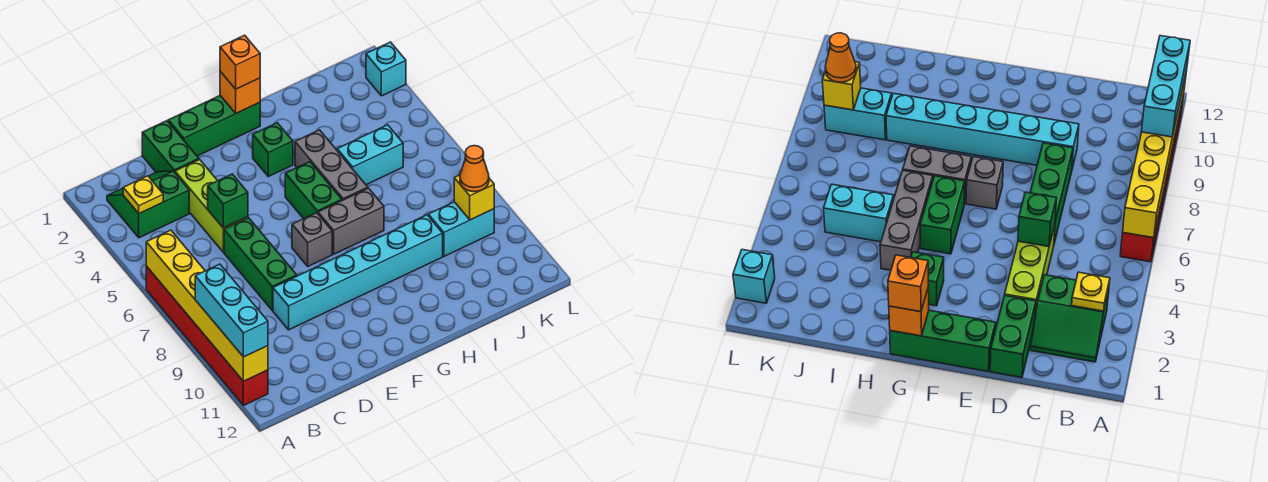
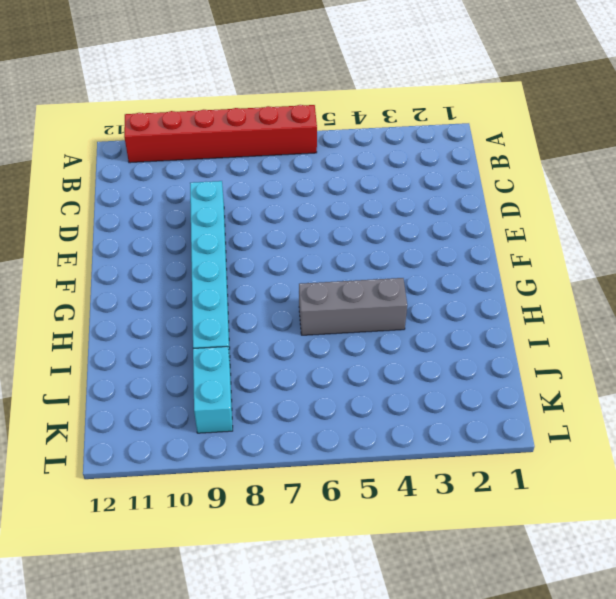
none -> green 2x2 slope [107,171,189,238]
none -> green 1x2 brick [142,121,199,172]
none -> lime 1x3 brick [175,159,248,252]

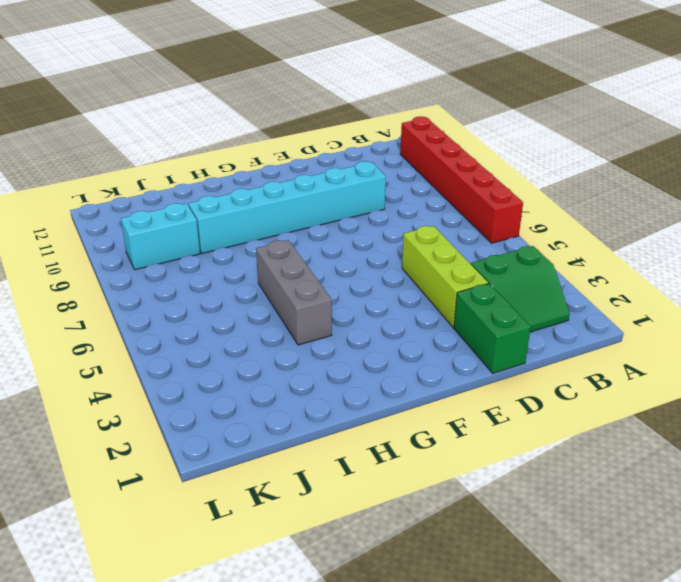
none -> green 1x3 brick [224,218,297,310]
none -> green 1x3 brick [168,96,260,156]
none -> grey 1x1 brick [292,213,332,266]

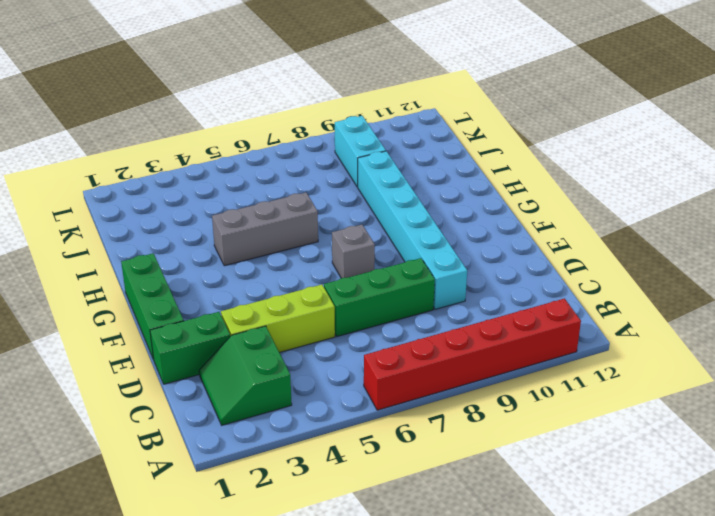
none -> green 1x1 brick [253,123,293,177]
none -> green 1x2 brick [285,162,342,219]
none -> grey 1x2 brick [318,188,384,254]

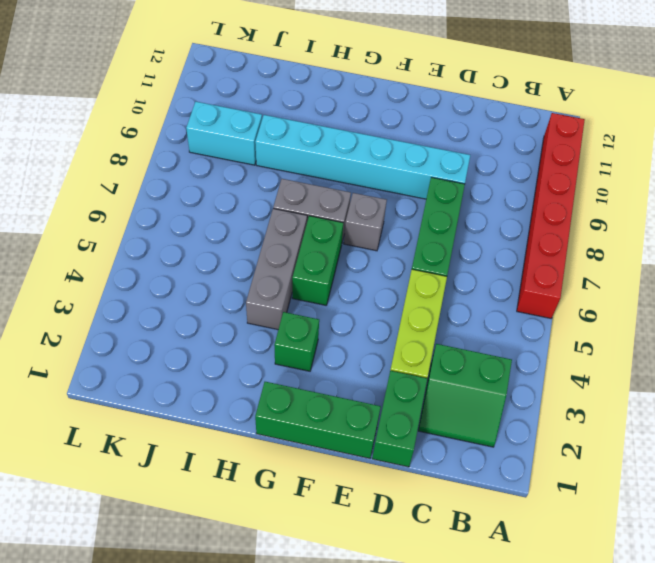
none -> cyan 1x2 brick [337,125,403,185]
none -> cyan 1x1 brick [366,42,406,96]
none -> yellow 1x6 brick [146,230,268,381]

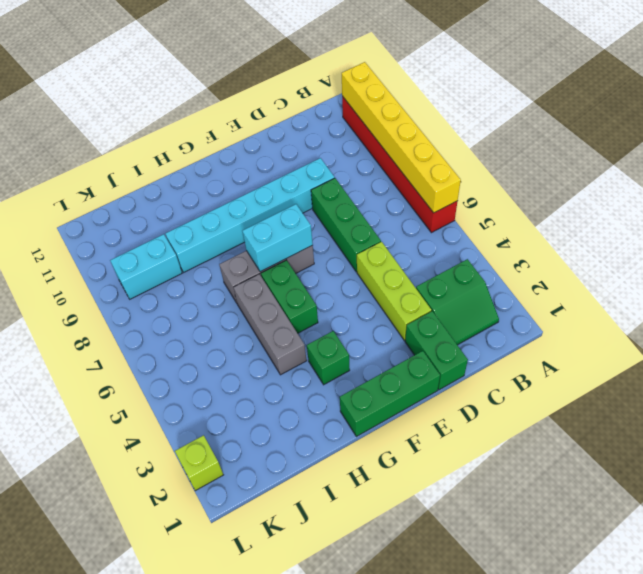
cyan 1x2 brick [243,204,313,272] -> cyan 1x2 brick moved to [337,125,403,185]
lime 1x1 brick [175,435,223,491] -> cyan 1x1 brick [366,42,406,96]
none -> yellow 1x1 plate [123,176,163,213]
none -> green 1x1 brick [208,174,248,228]
none -> orange 1x1 brick [220,71,260,113]

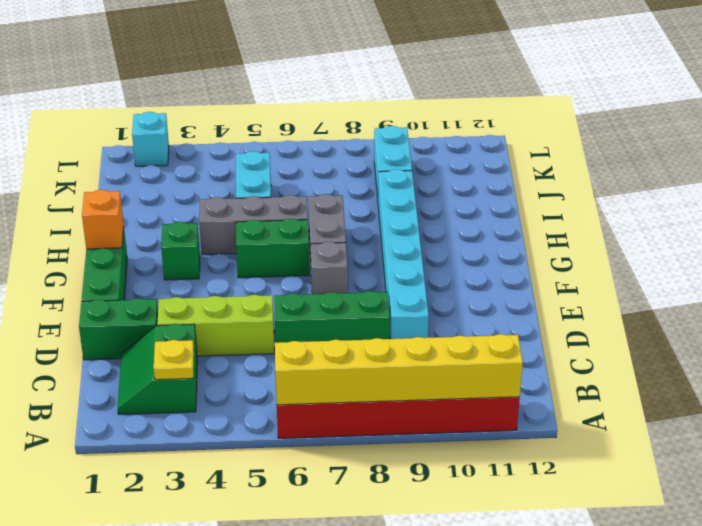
none -> green 1x1 brick [208,174,248,228]
none -> yellow 1x1 brick [454,175,494,220]
none -> cyan 1x3 brick [195,264,268,357]

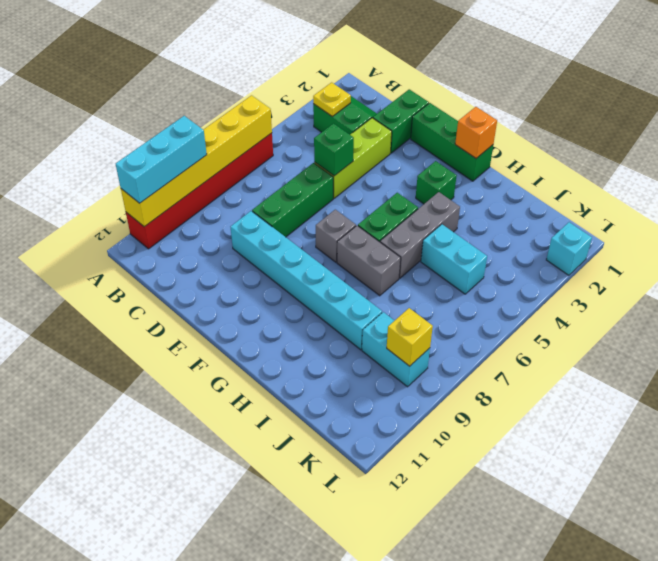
none -> orange 1x1 brick [220,35,260,89]
none -> orange 1x1 cone [460,146,489,192]

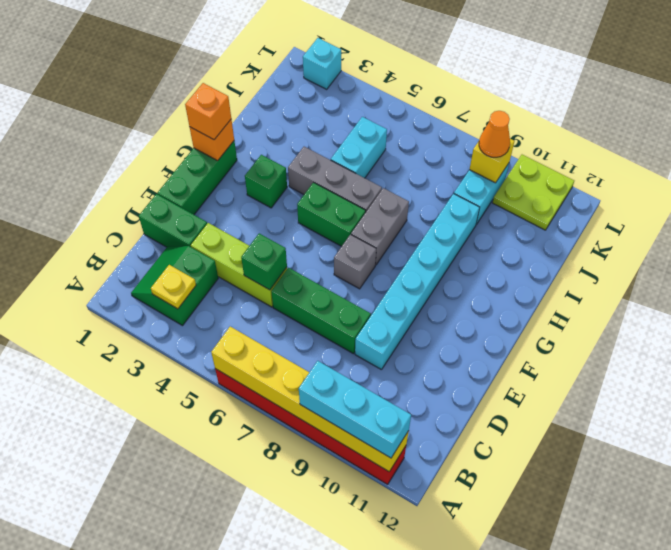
lime 2x2 plate [493,155,574,230] -> none

